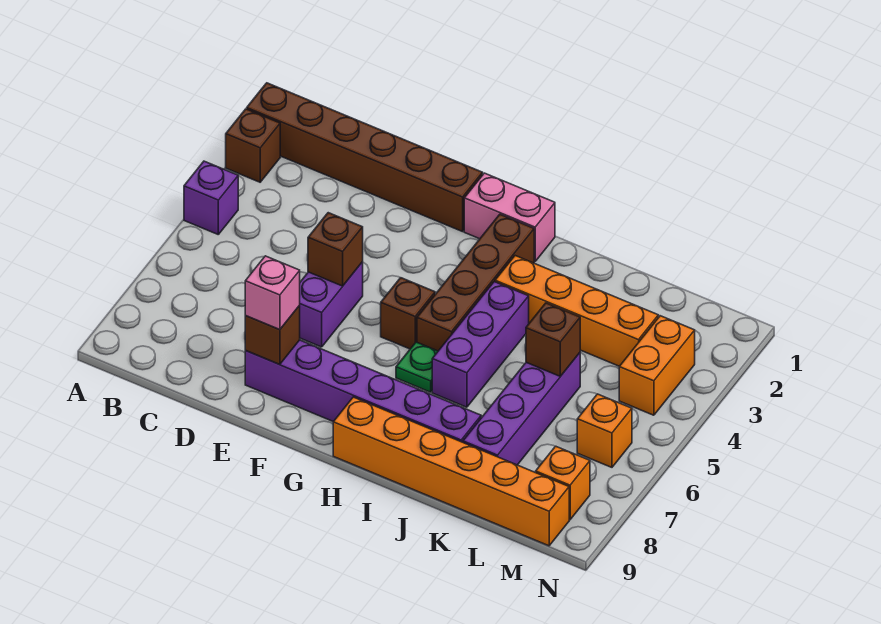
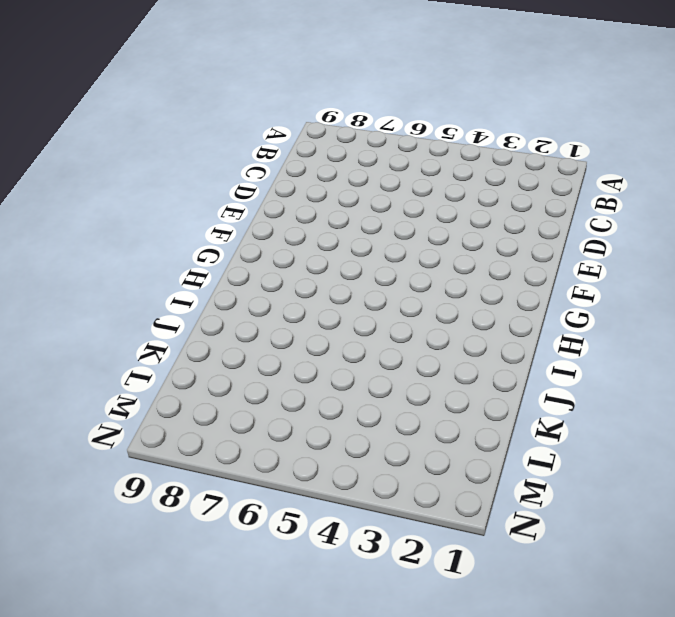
none -> brown 1x6 brick [247,83,483,232]
none -> brown 1x1 brick [226,109,280,182]
none -> purple 1x1 brick [184,161,238,234]

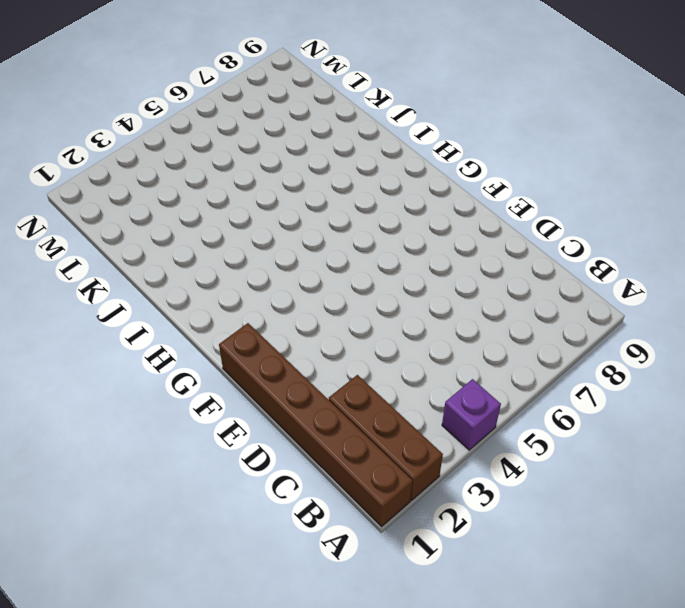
brown 1x3 brick [329,375,443,500] -> brown 1x1 brick [226,109,280,182]
none -> purple 1x2 brick [299,262,363,347]
none -> purple 1x6 brick [245,340,481,442]
none -> pink 1x2 brick [464,173,555,262]

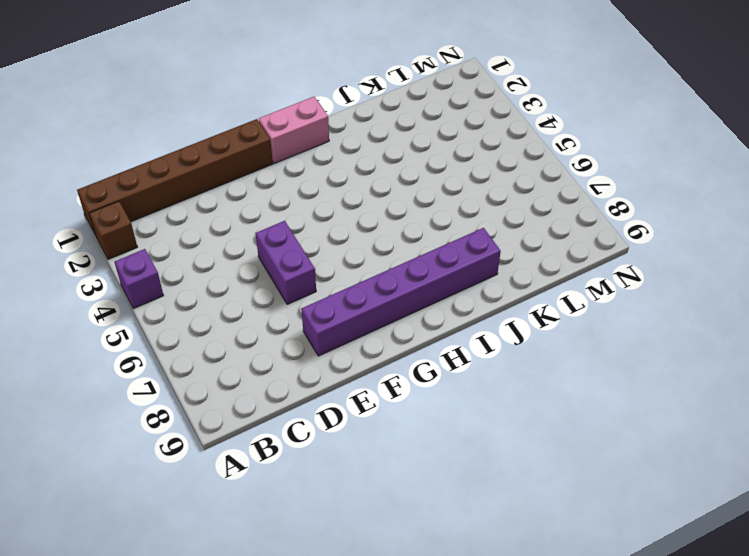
none -> brown 1x1 brick [381,278,435,349]
none -> brown 1x4 brick [417,215,534,351]
none -> green 1x1 plate [396,342,438,392]

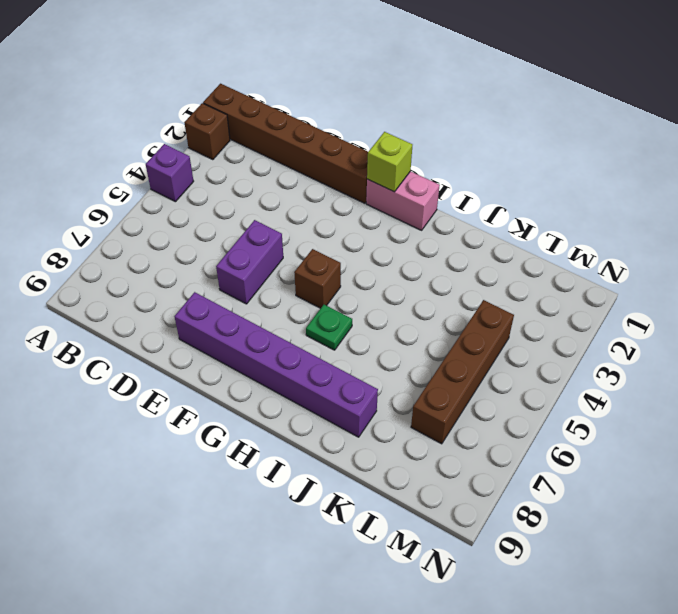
lime 1x1 brick [367,132,412,192] -> none
brown 1x4 brick [411,300,514,444] -> brown 1x4 brick moved to [417,215,534,351]
none -> orange 1x6 brick [333,397,569,546]
none -> orange 1x4 brick [495,256,658,366]
none -> purple 1x3 brick [432,282,529,407]

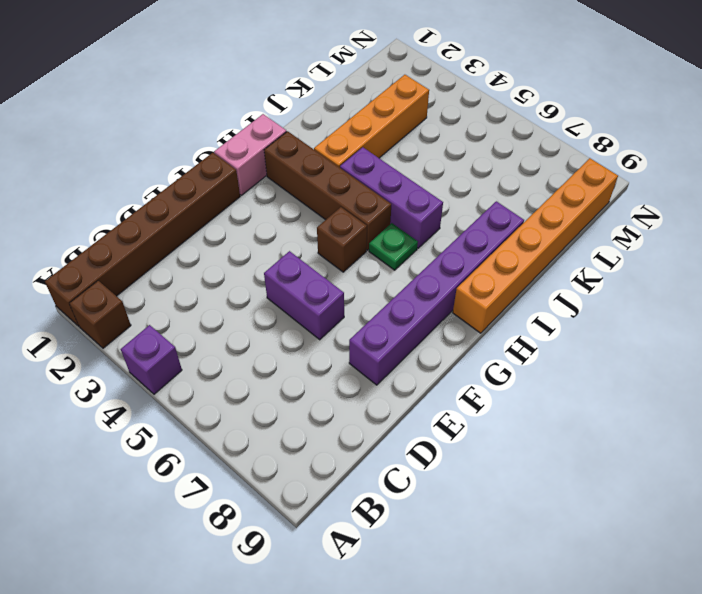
none -> purple 1x4 brick [463,353,580,465]
none -> orange 1x2 brick [619,316,695,415]
none -> orange 1x1 brick [577,394,632,467]

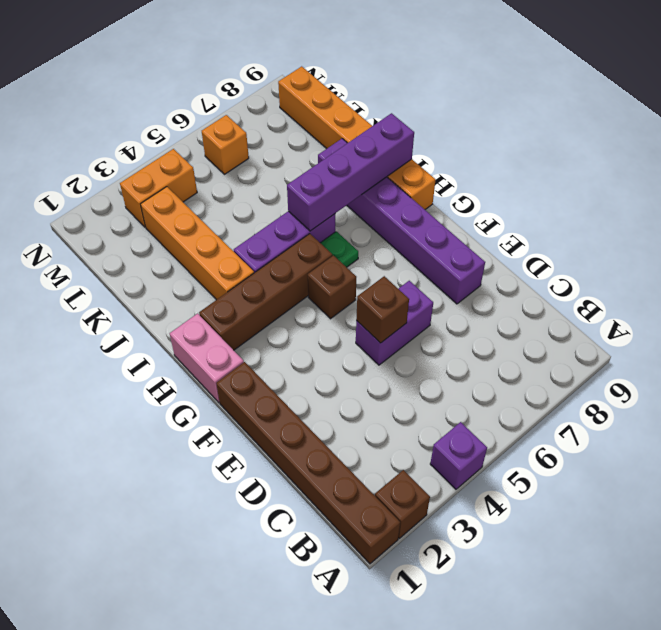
purple 1x4 brick [287,113,414,231] -> purple 1x4 brick moved to [463,353,580,465]
none -> orange 1x1 brick [536,446,590,520]
none -> brown 1x1 brick [245,306,300,365]
none -> brown 1x1 brick [526,303,580,376]

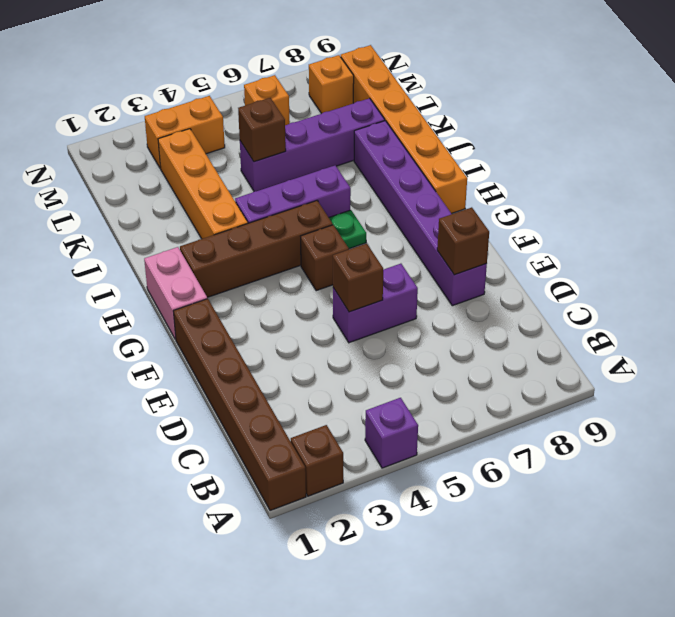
none -> pink 1x1 brick [245,256,300,329]

